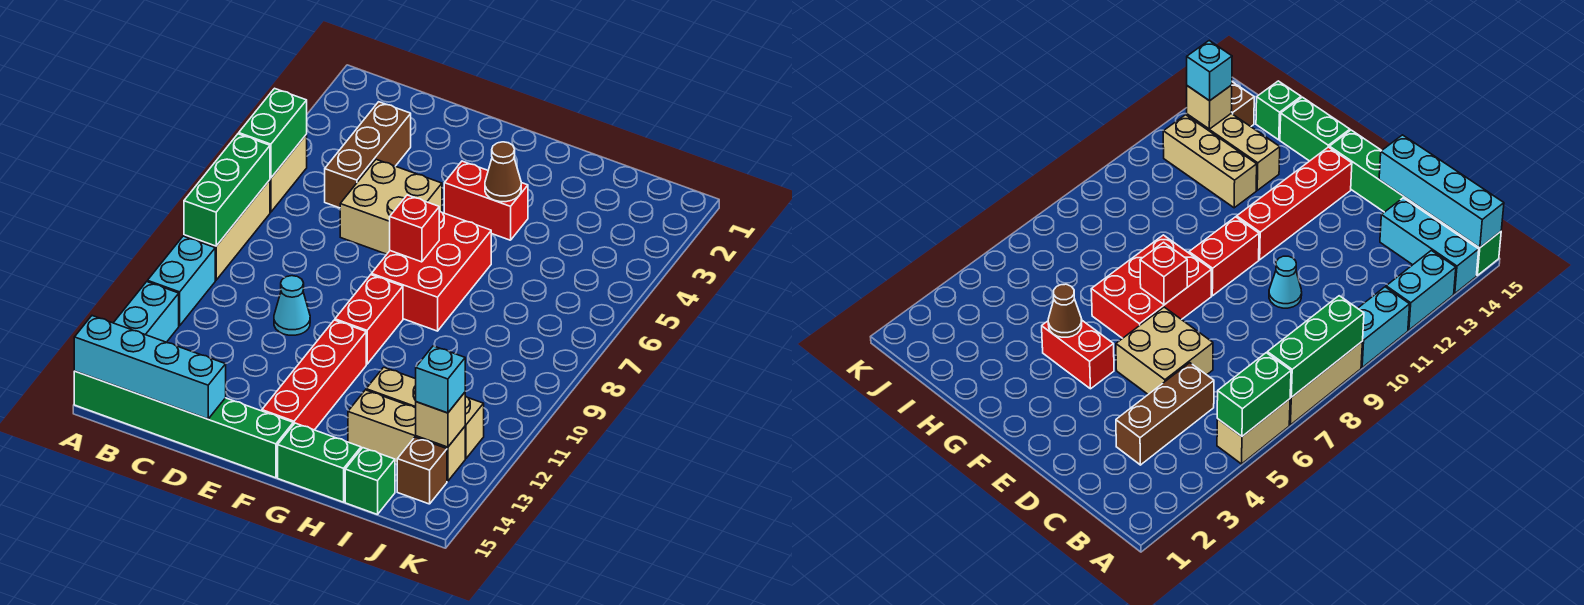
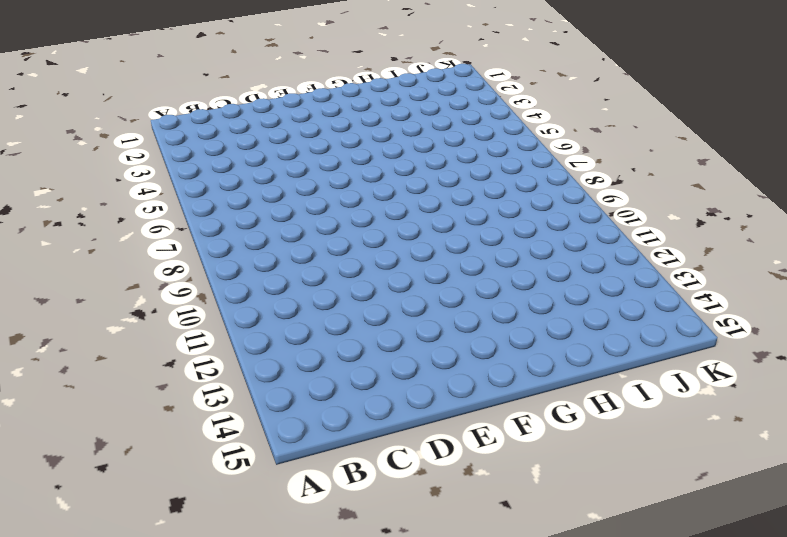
none -> tan 1x2 brick [270,135,307,212]
none -> tan 1x3 brick [184,180,270,280]
none -> cyan 1x2 brick [147,236,215,326]

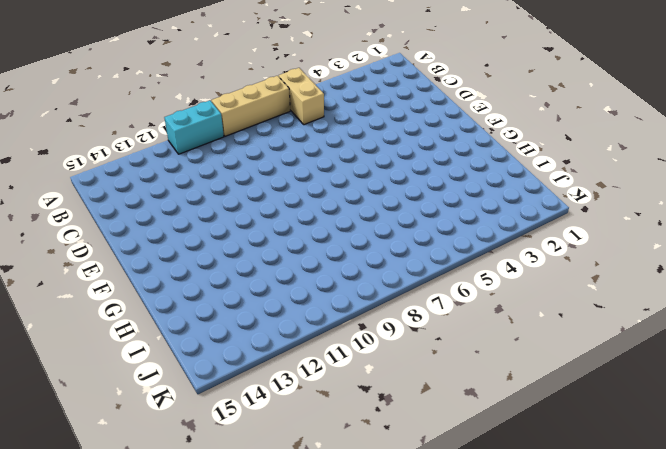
tan 1x2 brick [279,68,324,125] -> tan 1x2 brick turned to [270,135,307,212]
none -> cyan 1x2 brick [114,282,179,342]
none -> cyan 1x3 brick [1380,198,1479,294]
none -> green 1x6 brick [74,371,293,478]

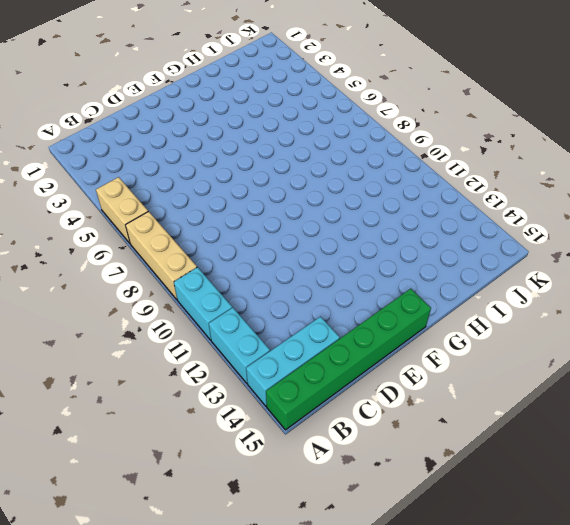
none -> brown 1x3 brick [325,102,411,208]
none -> tan 2x2 brick [340,159,442,254]
none -> cyan 1x1 cone [274,276,310,335]

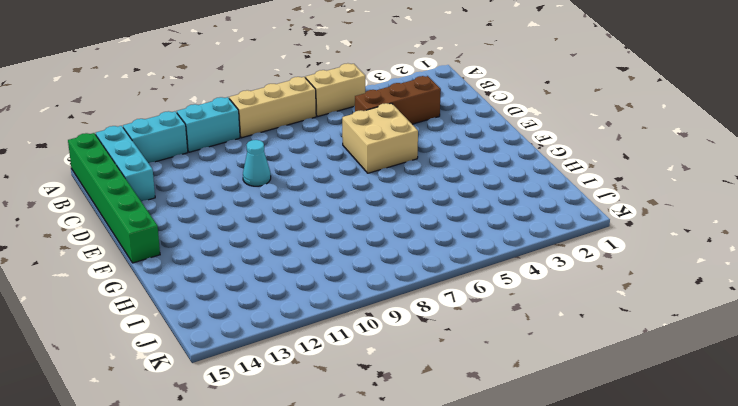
none -> red 1x2 brick [444,161,528,240]
none -> red 2x3 brick [371,211,491,331]
none -> red 1x2 brick [335,275,403,364]

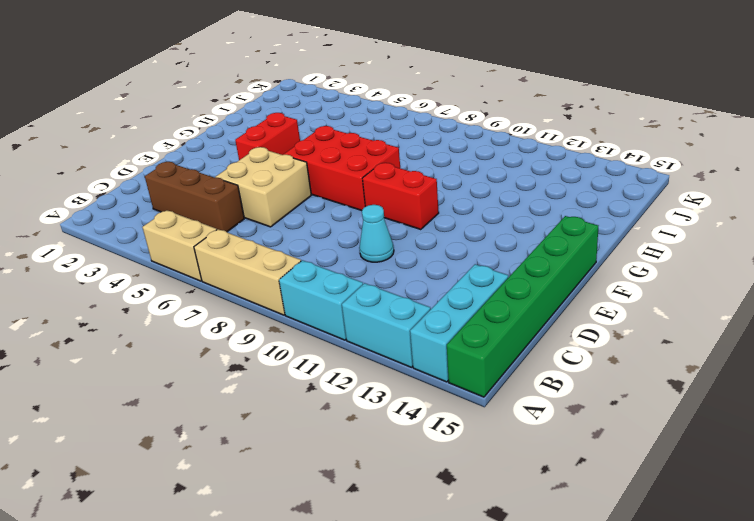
none -> red 1x4 brick [262,320,366,430]
none -> green 1x2 brick [278,423,361,502]
none -> tan 1x3 brick [366,367,484,459]

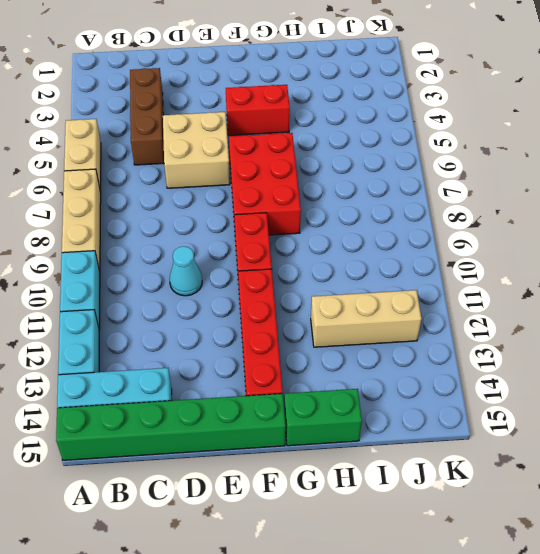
none -> tan 1x3 brick [348,390,465,481]
none -> green 1x1 brick [345,448,395,515]
none -> brown 1x1 brick [397,437,447,504]

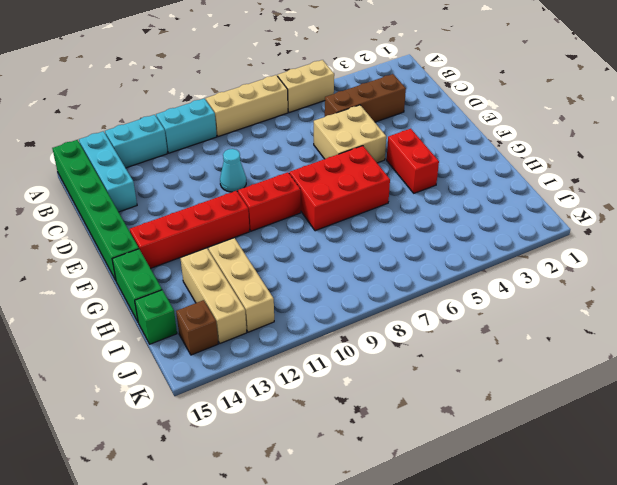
none -> green 1x2 brick [239,88,307,178]
none -> green 1x3 brick [184,134,270,246]
none -> cyan 1x4 brick [74,316,226,419]

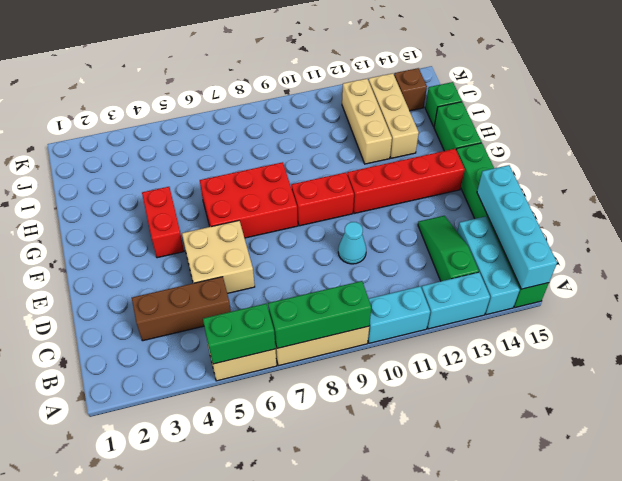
green 1x3 slope [418,216,479,281] -> none
none -> red 1x1 brick [390,195,439,262]
none -> brown 1x1 cone [485,142,521,202]
none -> tan 1x1 brick [416,392,465,447]

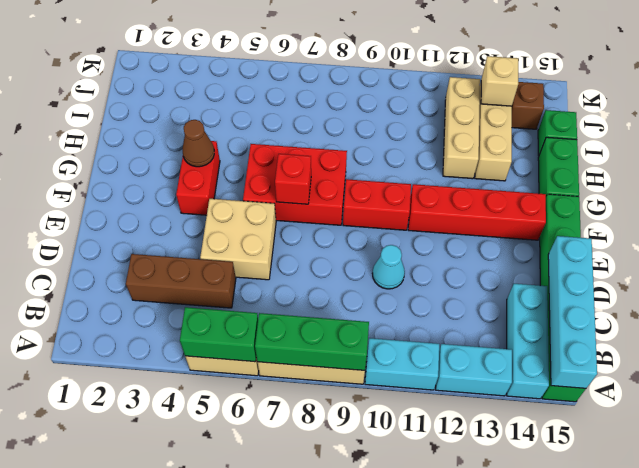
none -> cyan 1x1 brick [416,346,465,413]

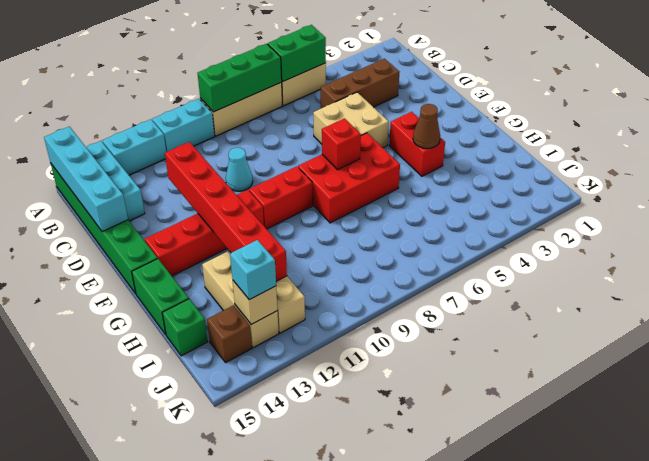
red 1x6 brick [165,142,287,281] -> none

